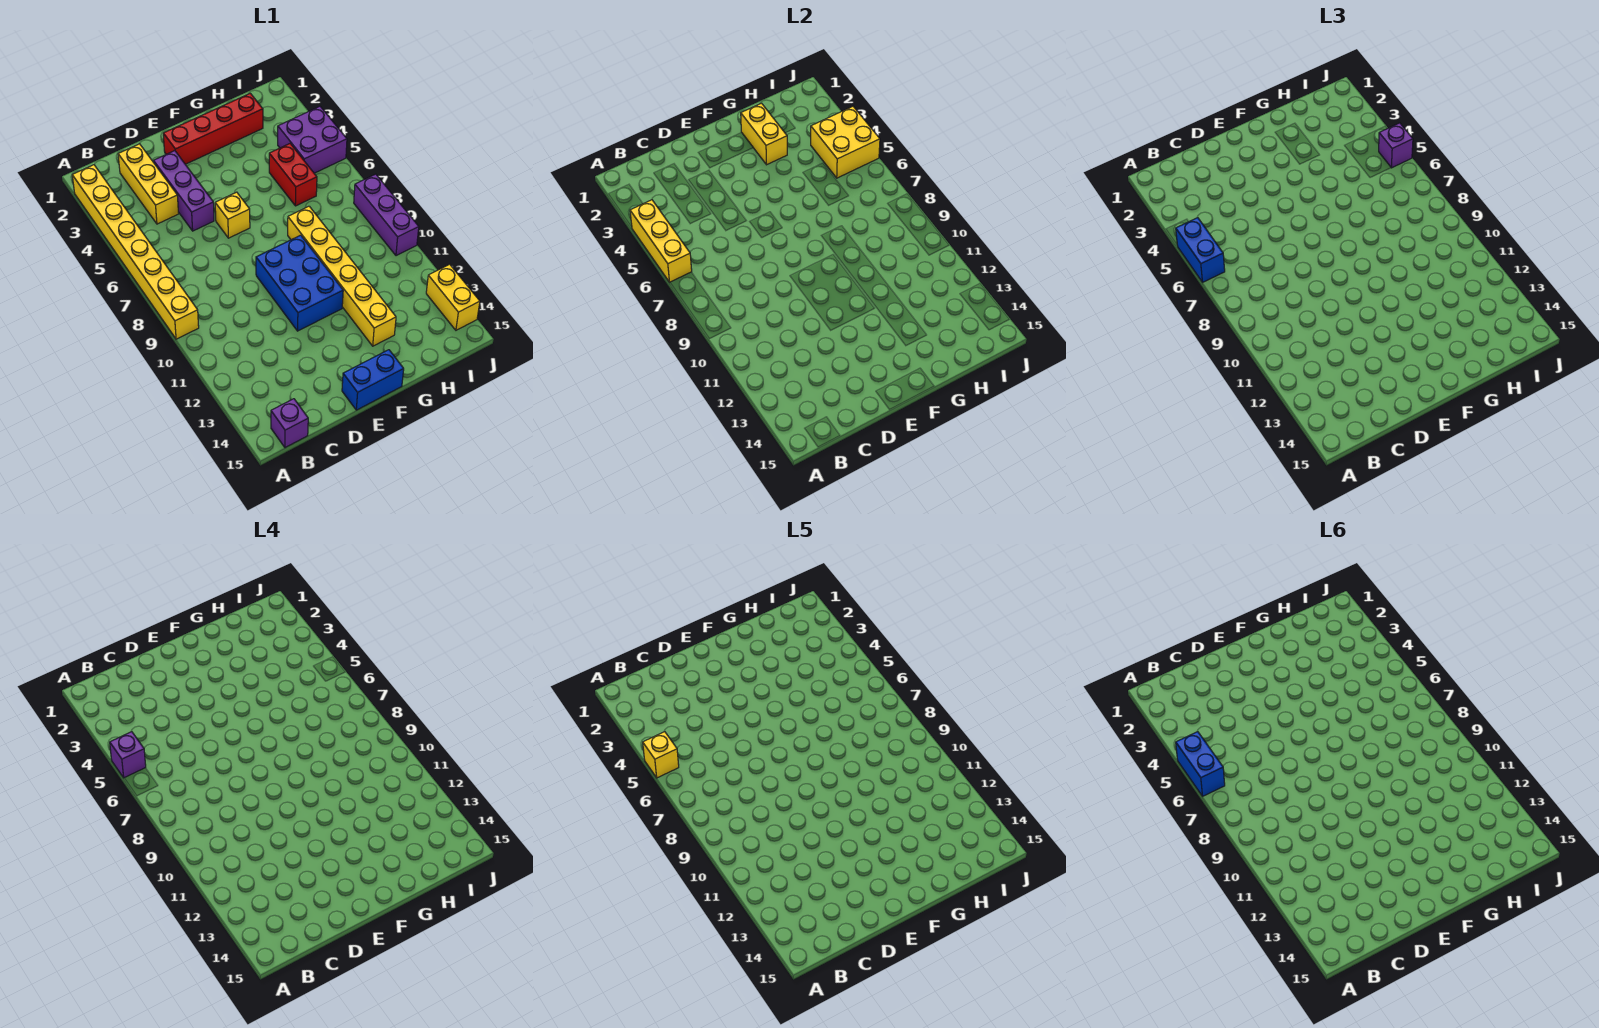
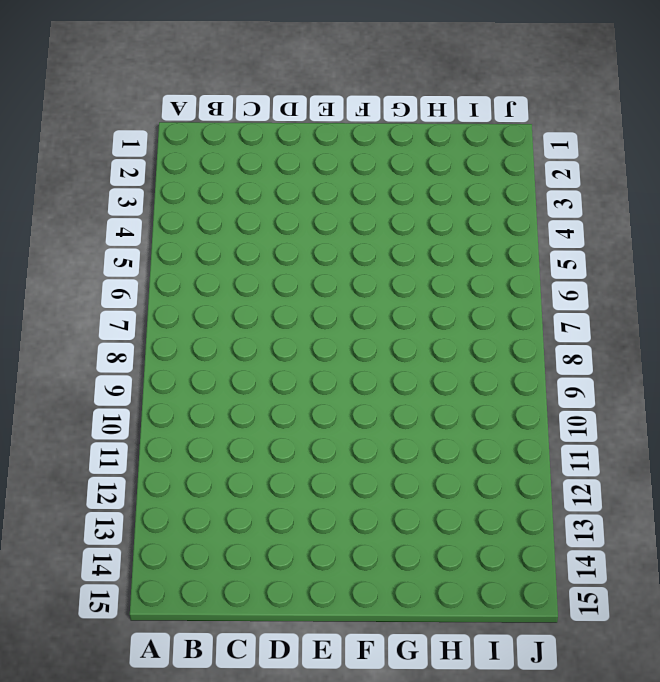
none -> yellow 1x8 brick [72,165,199,339]
none -> purple 1x1 brick [271,399,308,448]
none -> yellow 1x3 brick [118,144,179,224]

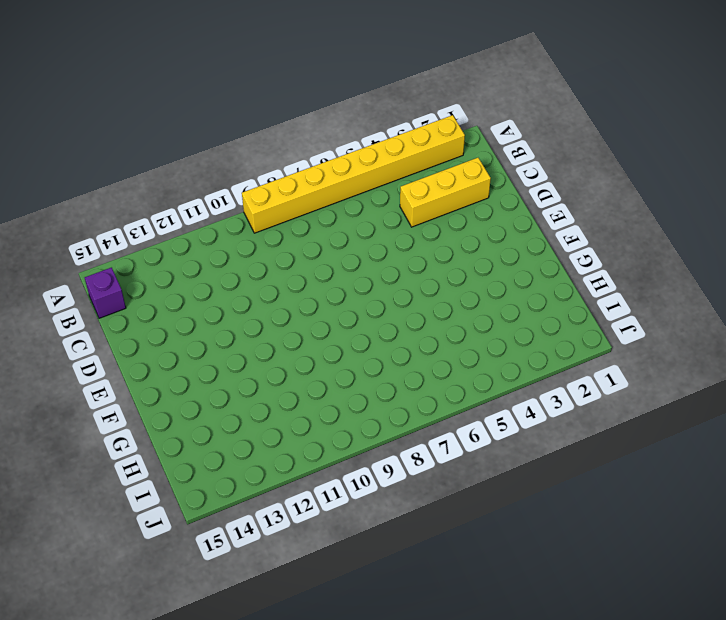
none -> purple 1x3 brick [153,151,214,231]
none -> red 1x4 brick [163,93,263,164]
none -> yellow 1x1 brick [215,192,250,238]

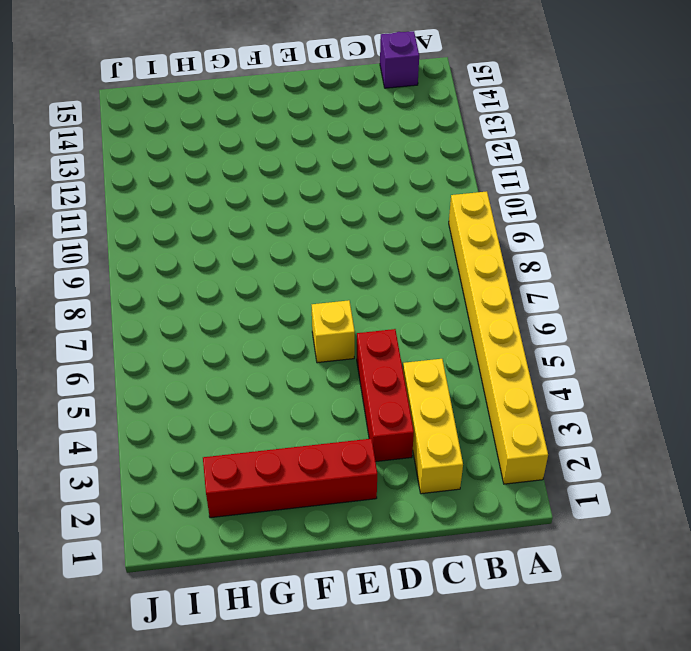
red 1x3 brick [357,329,414,462] -> purple 1x3 brick [153,151,214,231]
none -> blue 2x3 brick [256,235,343,331]
none -> blue 1x2 brick [342,350,404,410]
none -> yellow 1x6 brick [288,206,396,346]

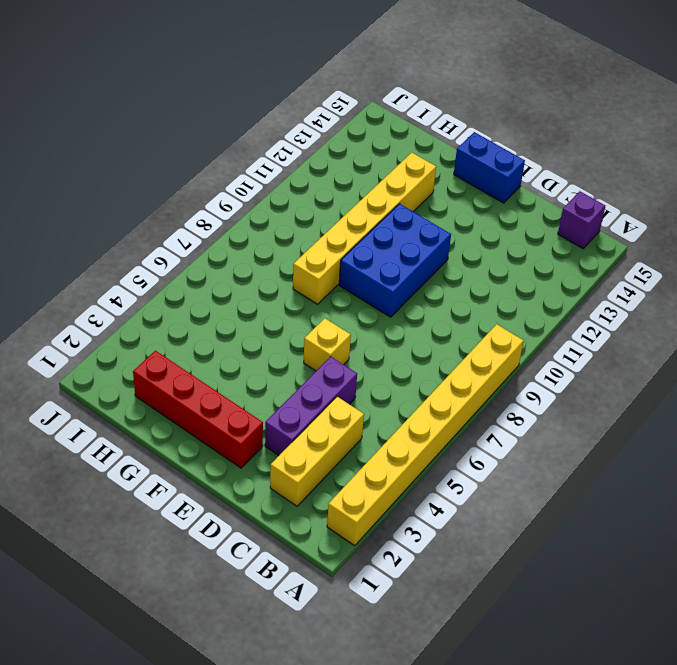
none -> red 1x2 brick [269,144,317,206]
none -> purple 2x2 brick [278,106,347,173]
none -> purple 1x3 brick [354,174,419,256]

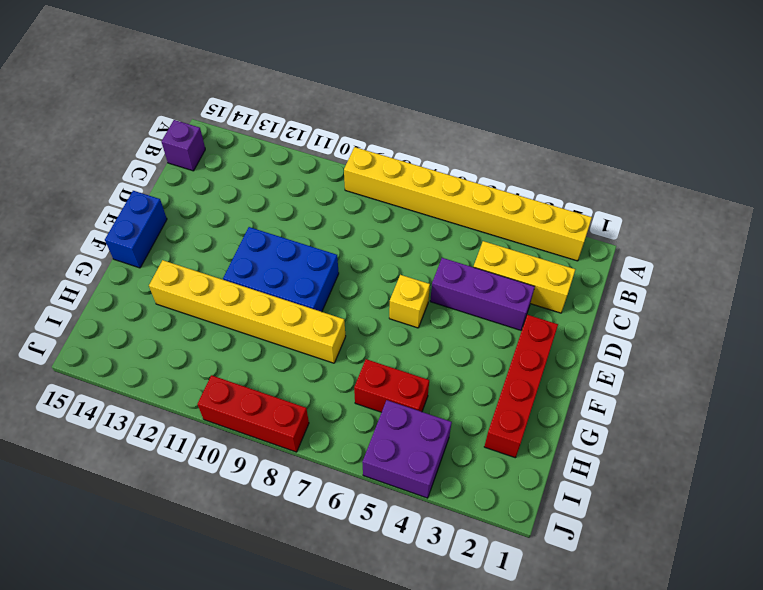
red 1x3 brick [197,375,309,452] -> purple 1x3 brick [354,174,419,256]
none -> yellow 1x2 brick [426,264,480,330]
none -> yellow 1x3 brick [630,200,692,282]
none -> yellow 1x2 brick [741,103,787,165]

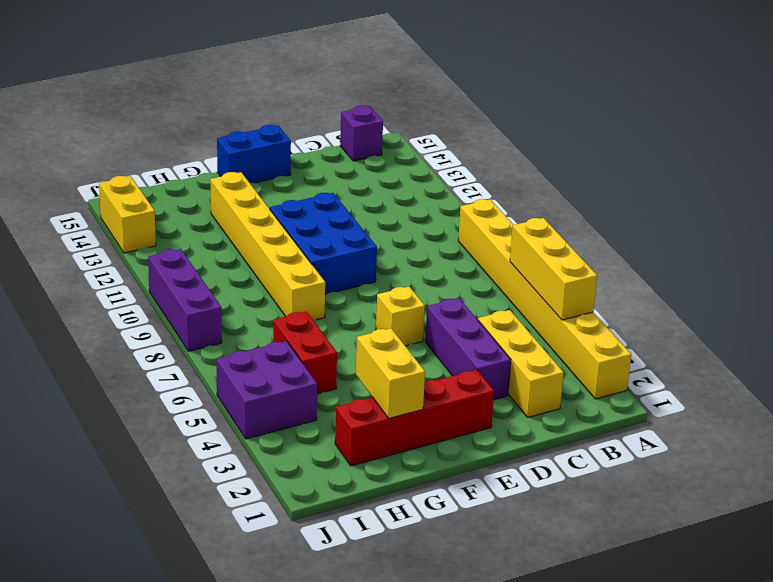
none -> yellow 2x2 brick [811,106,880,178]
none -> blue 1x2 brick [1176,218,1225,282]
none -> purple 1x1 brick [1379,123,1413,168]

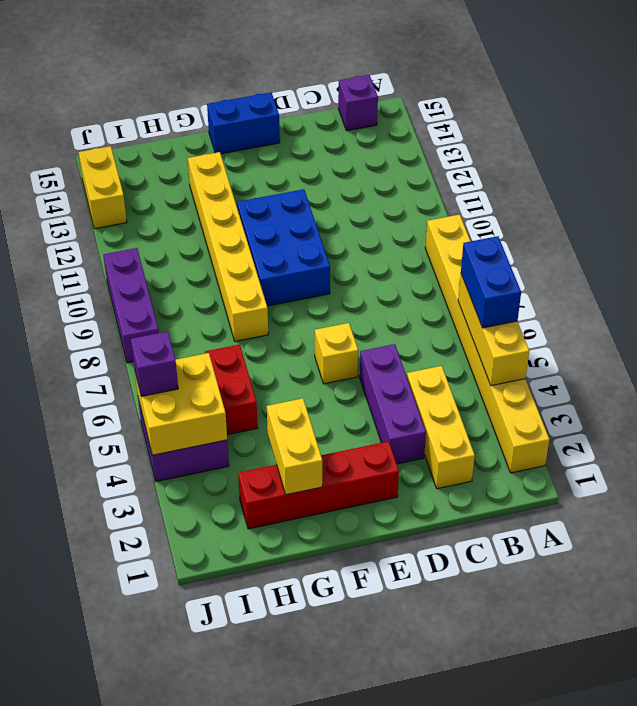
none -> purple 1x1 brick [110,732,146,778]
none -> yellow 1x1 brick [643,732,679,778]
none -> blue 1x2 brick [1176,732,1225,796]

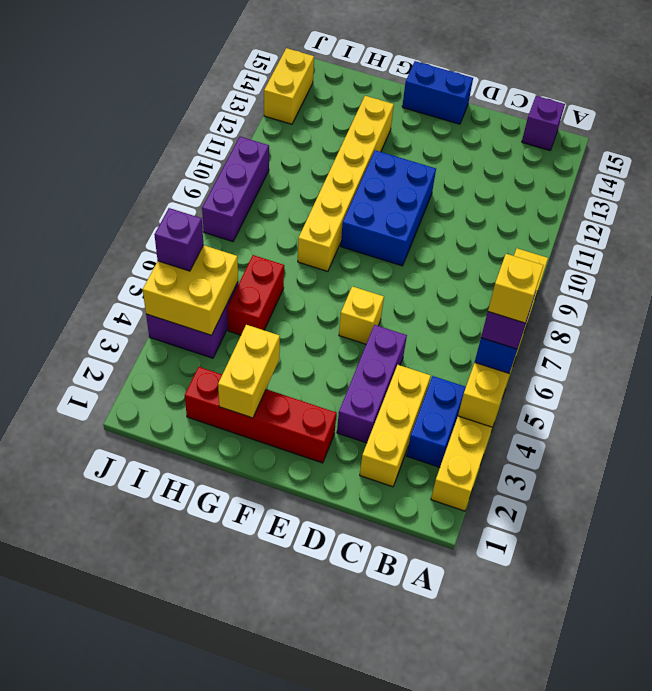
blue 1x2 brick [407,376,466,467] -> blue 1x2 brick moved to [1176,732,1225,796]

